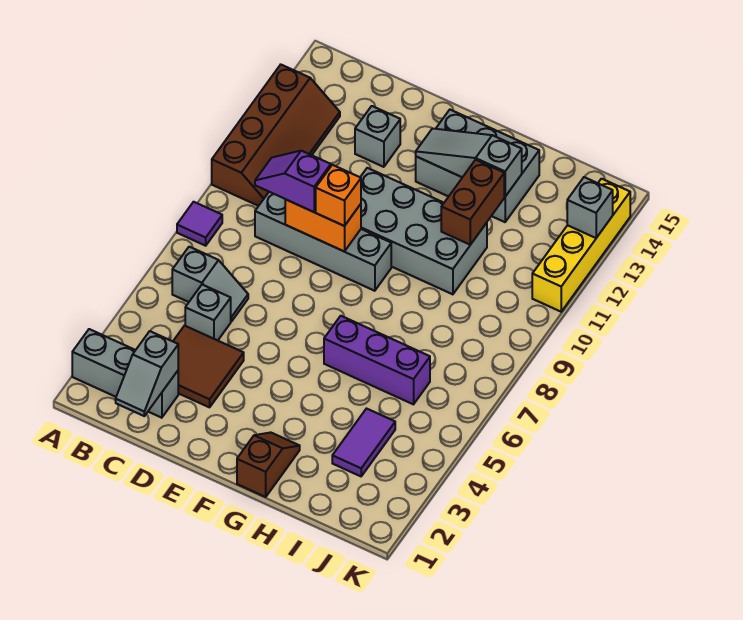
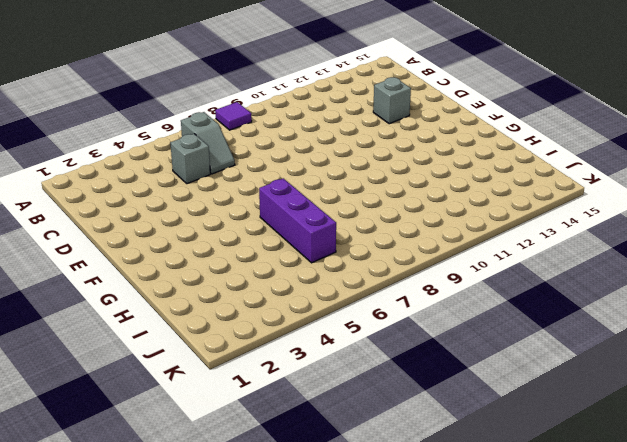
none -> grey 1x3 brick [72,329,178,418]
none -> brown 2x4 slope [212,65,340,206]
none -> brown 2x2 tile [173,326,244,407]

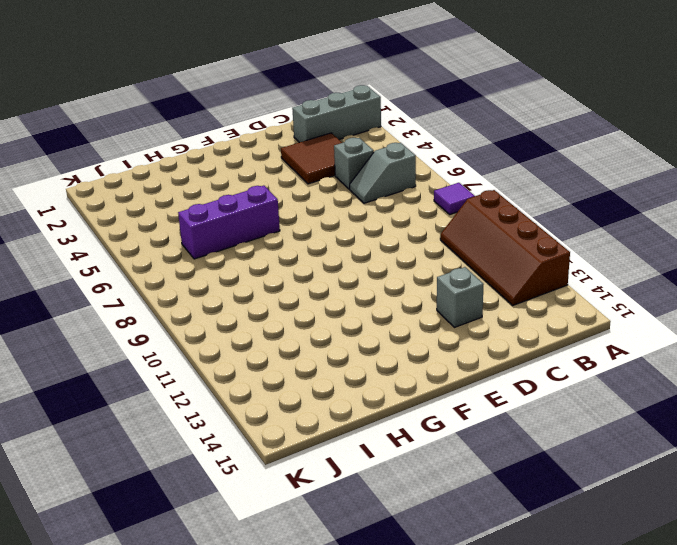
none -> grey 1x4 brick [255,192,391,291]
none -> grey 2x4 brick [360,168,487,294]
none -> grey 2x3 brick [416,110,539,222]

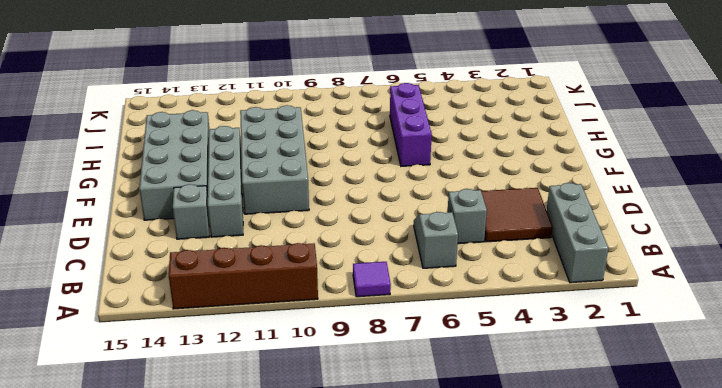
grey 1x4 brick [208,126,243,237] -> grey 1x4 brick moved to [255,192,391,291]
grey 2x4 brick [139,110,209,220] -> grey 2x3 brick [416,110,539,222]
none -> brown 1x2 slope [237,432,300,497]
none -> purple 1x2 tile [332,409,395,476]
none -> yellow 1x4 brick [532,179,630,312]

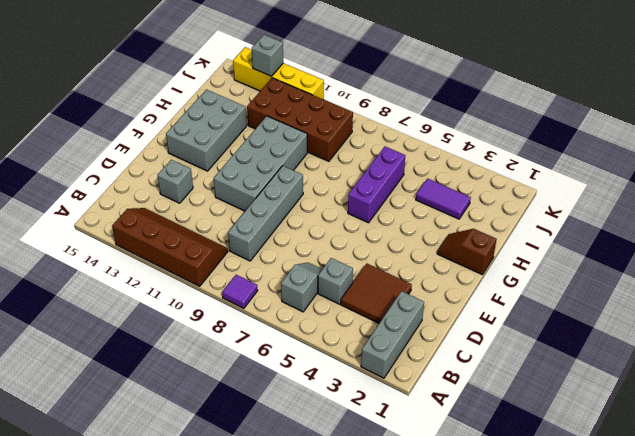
brown 2x4 brick [247,78,353,161] -> none
none -> grey 1x2 slope [116,331,178,416]
none -> orange 1x2 brick [285,199,361,251]
none -> grey 1x3 slope [416,129,522,197]

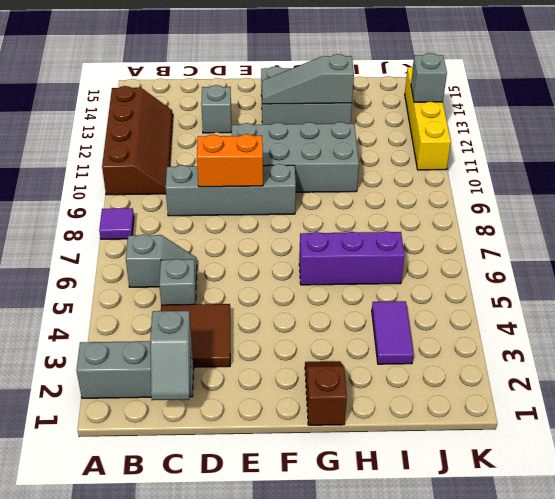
none -> brown 1x2 brick [441,160,504,245]
none -> purple 1x2 slope [255,151,331,212]
none -> orange 1x1 brick [316,165,361,226]

